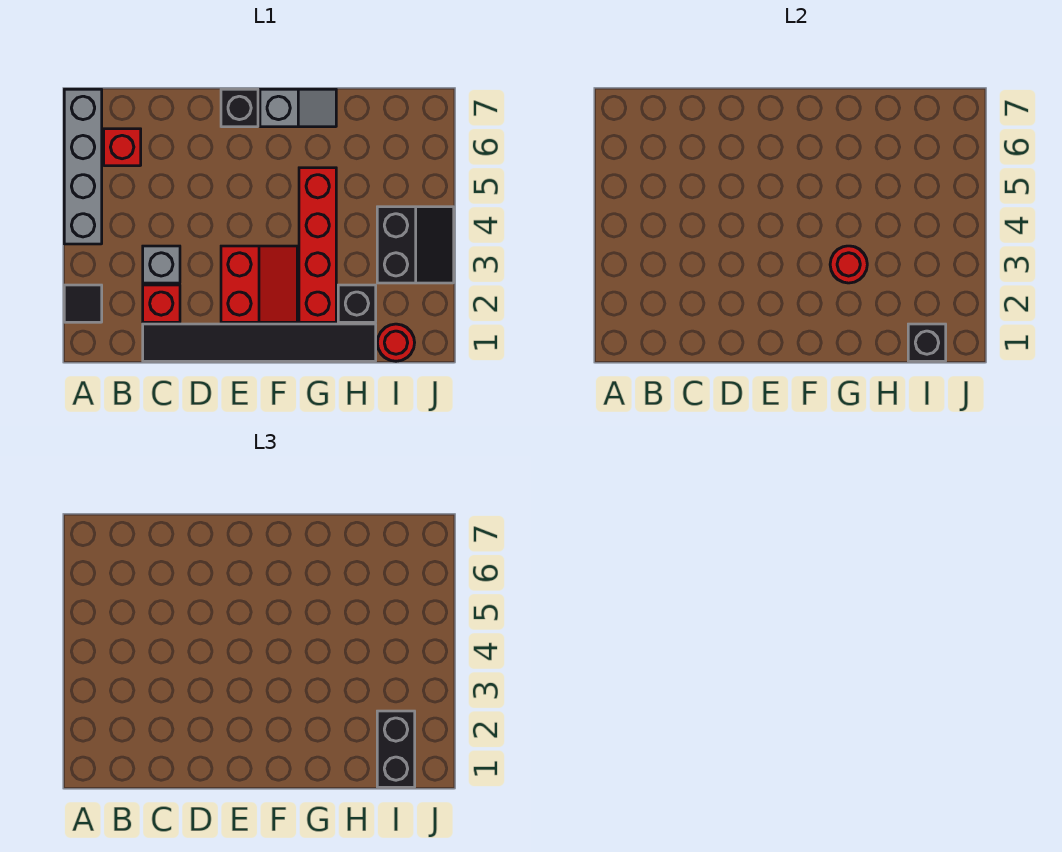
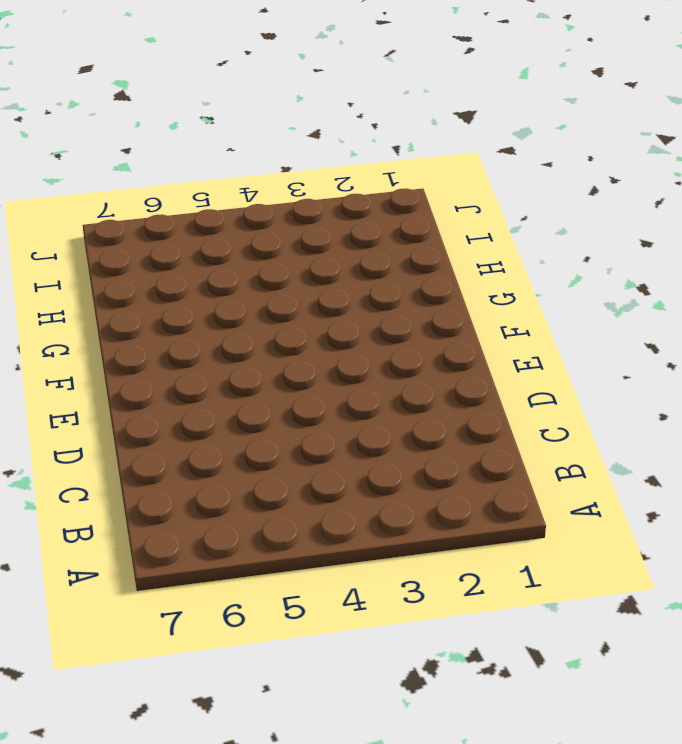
none -> black 1x1 tile [64,285,102,322]
none -> grey 1x4 brick [64,89,102,244]
none -> red 1x1 brick [104,129,141,166]

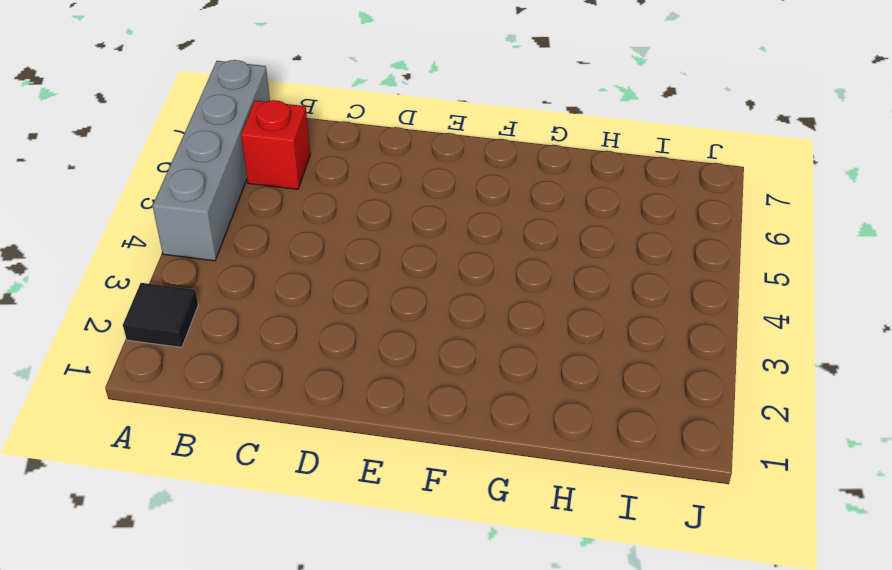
none -> black 1x6 tile [143,324,376,361]
none -> red 1x1 brick [143,285,180,322]
none -> grey 1x1 brick [143,246,180,283]

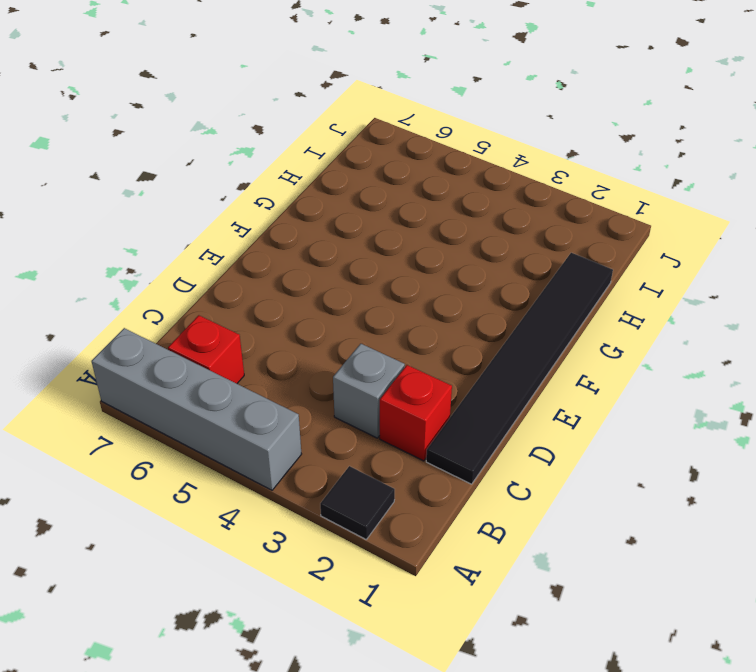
none -> red 2x2 slope [221,246,297,322]
none -> black 1x1 brick [221,89,258,127]
none -> grey 1x2 slope [260,89,336,127]

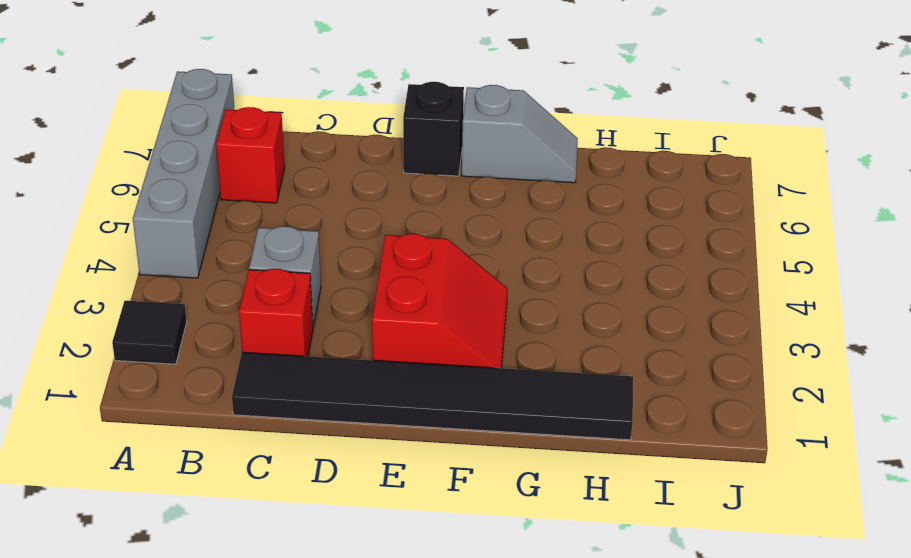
none -> red 1x4 brick [299,168,336,322]
none -> black 1x1 brick [338,285,376,322]
none -> red 1x1 round brick [377,324,415,361]

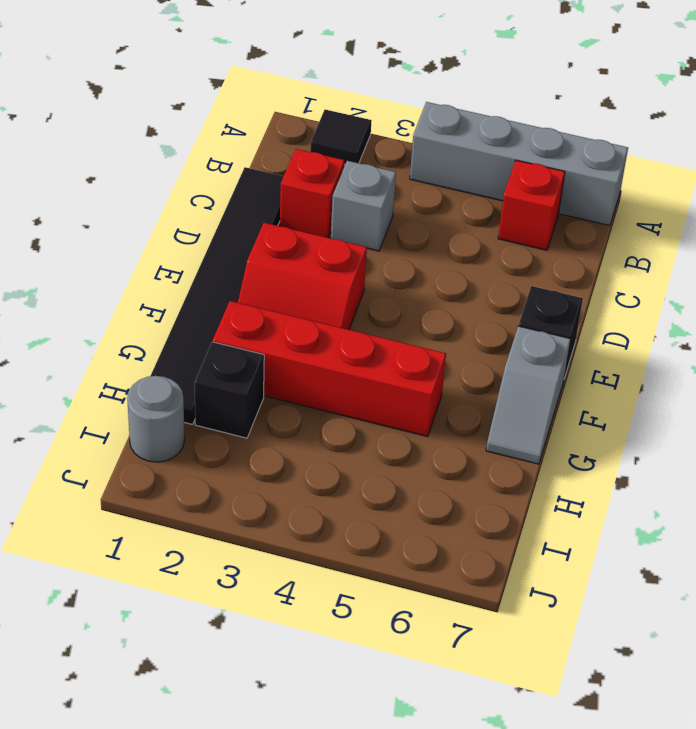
grey 1x1 round brick [127,376,185,462] -> red 1x1 round brick [377,324,415,361]
none -> black 2x2 slope [377,207,454,283]
none -> red 1x1 round brick [830,246,867,283]
none -> black 1x1 brick [908,324,946,361]

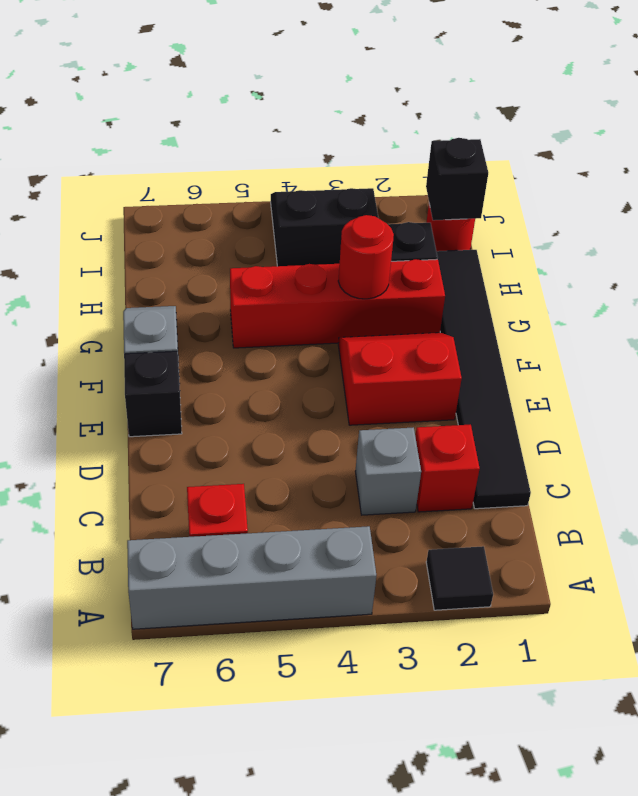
none -> black 1x2 brick [377,711,415,787]

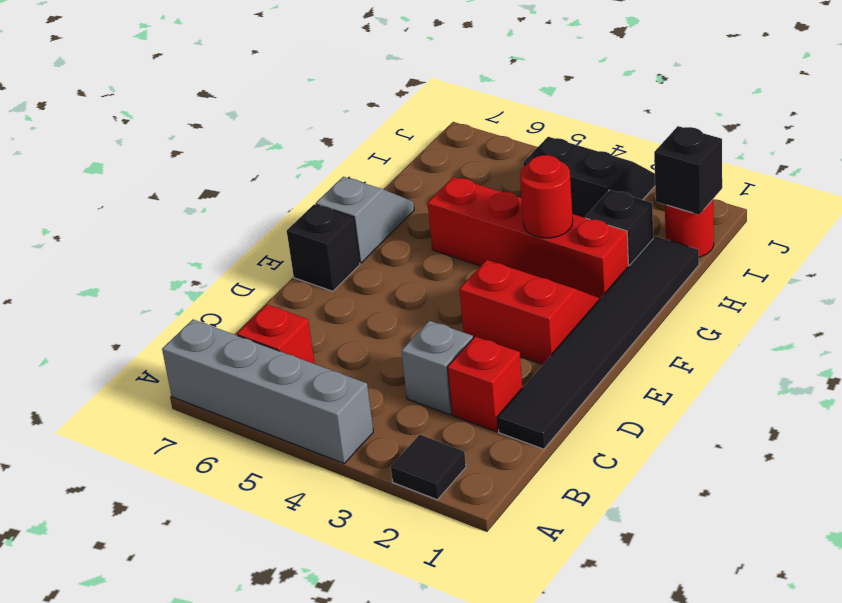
none -> black 1x2 brick [377,711,415,787]

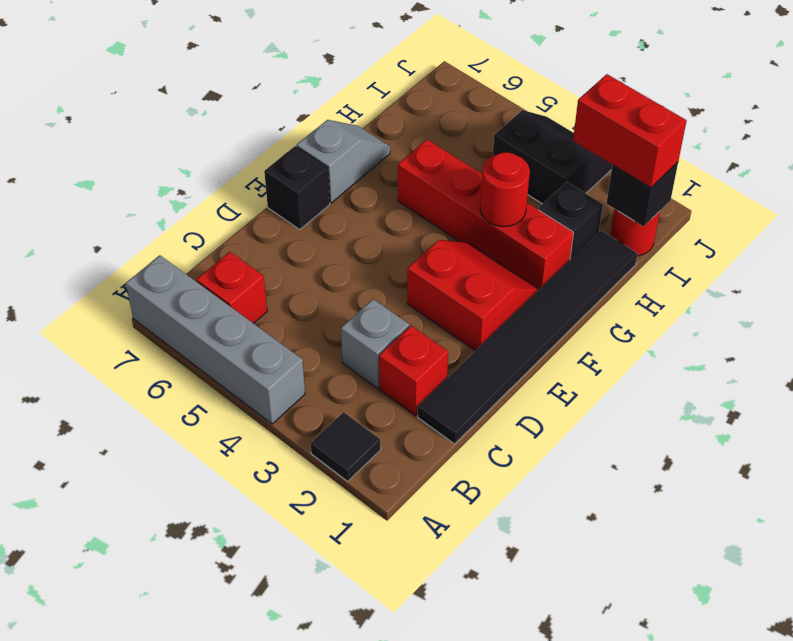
red 1x2 brick [573,74,686,188] -> black 1x2 brick [377,711,415,787]

